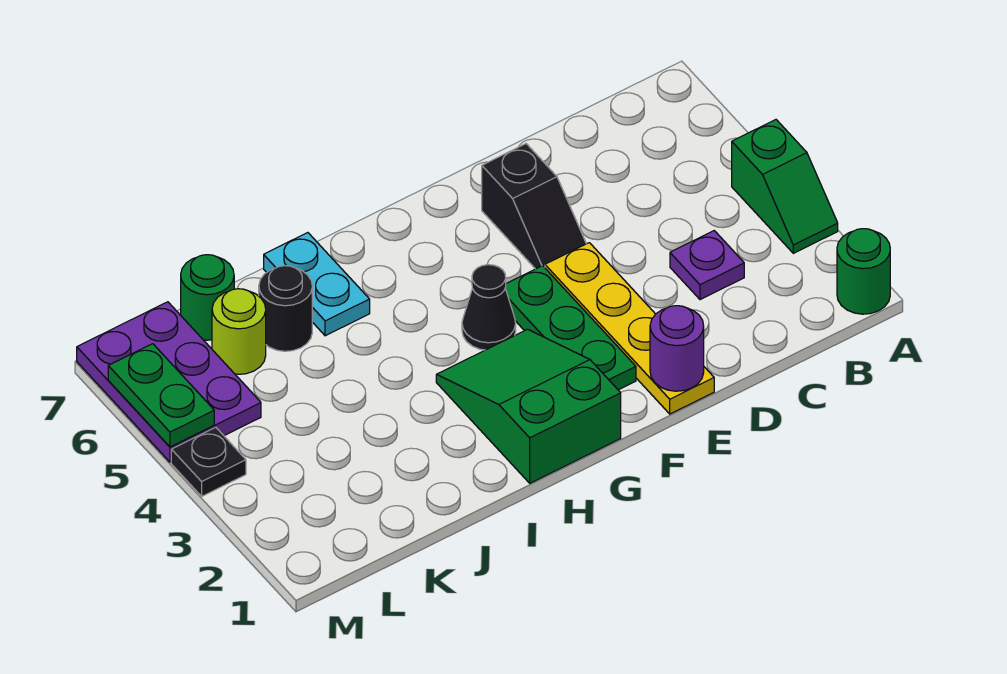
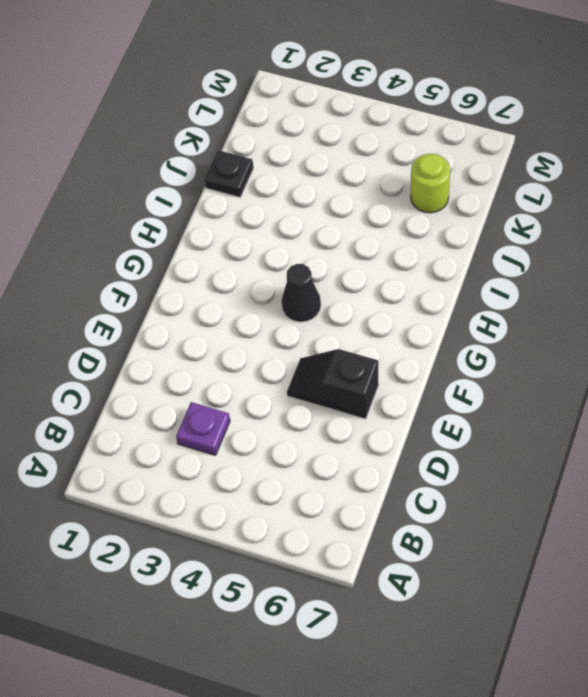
black 1x1 plate [204,150,253,197] -> black 1x1 plate moved to [171,427,246,496]
none -> green 1x1 round brick [837,229,890,314]
none -> green 1x2 slope [732,120,838,253]
none -> yellow 1x4 plate [545,243,714,414]

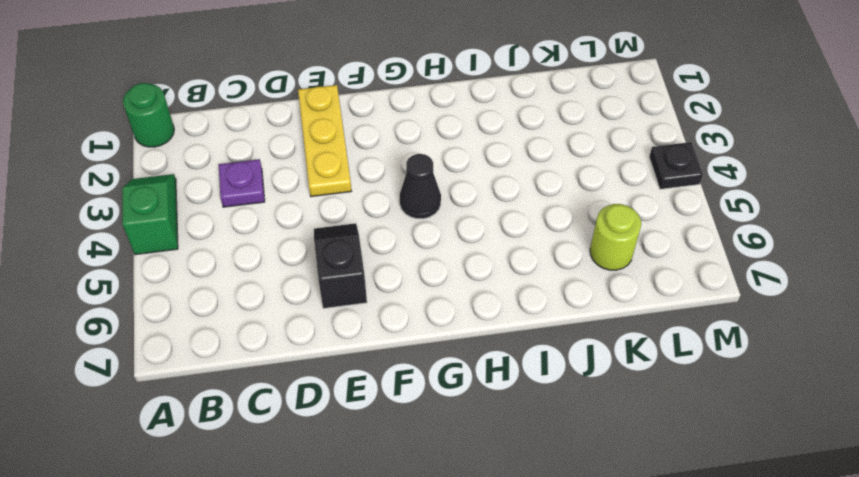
yellow 1x3 plate [298,85,351,197] -> yellow 1x4 plate [545,243,714,414]
none -> green 1x3 plate [505,266,636,390]
none -> green 2x3 slope [436,329,621,483]
none -> cyan 1x2 plate [264,233,370,336]

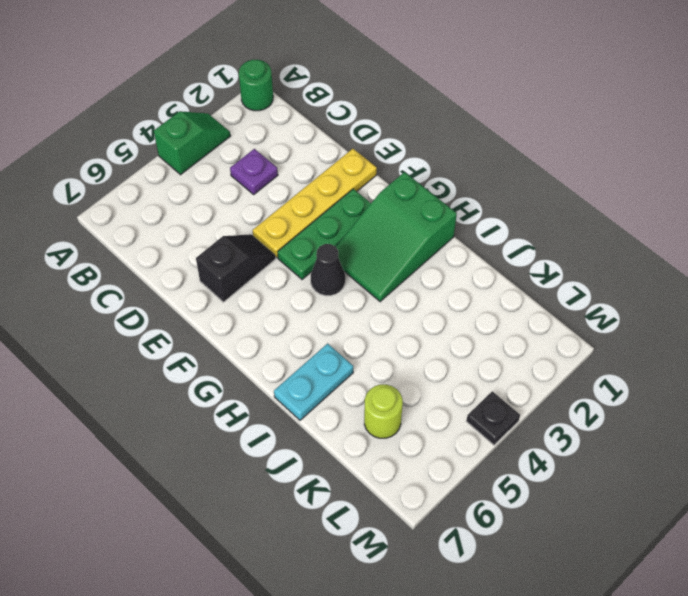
none -> black 1x1 round brick [259,266,312,351]
none -> green 1x1 round brick [181,255,234,340]
none -> purple 2x3 plate [77,302,261,462]

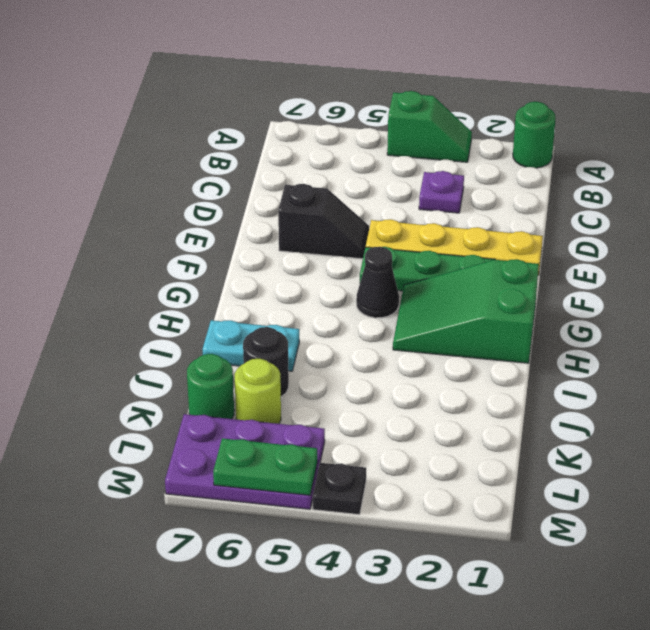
none -> purple 1x1 round brick [650,306,704,391]

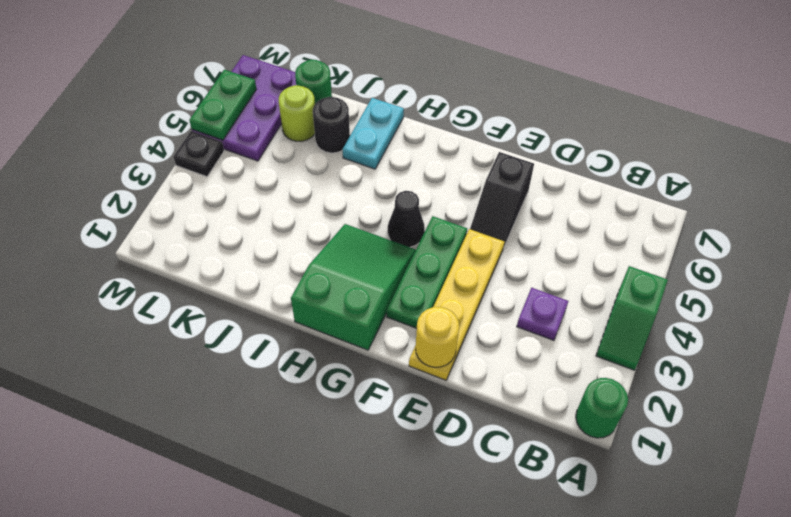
yellow 1x1 round brick [416,307,459,367] -> purple 1x1 round brick [650,306,704,391]

